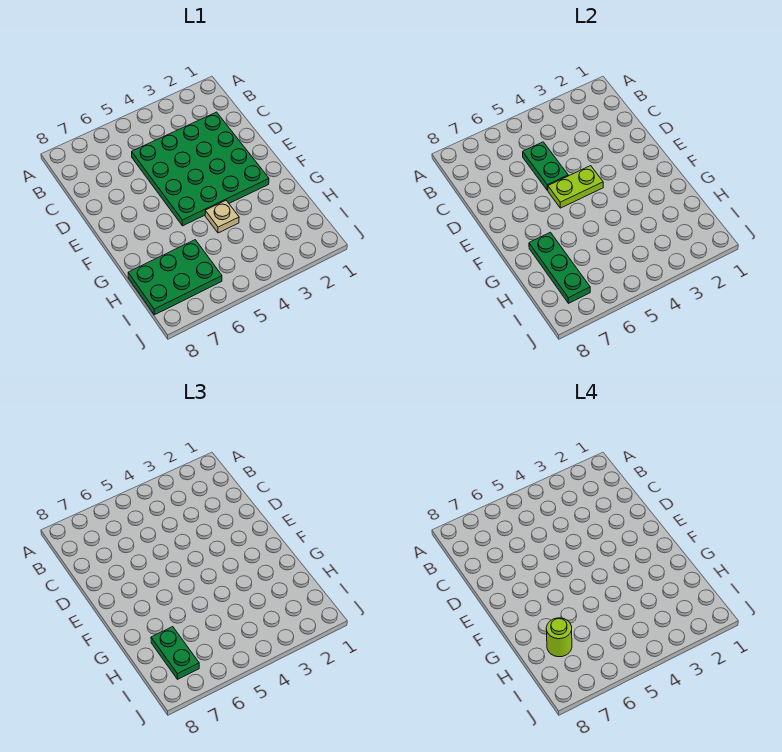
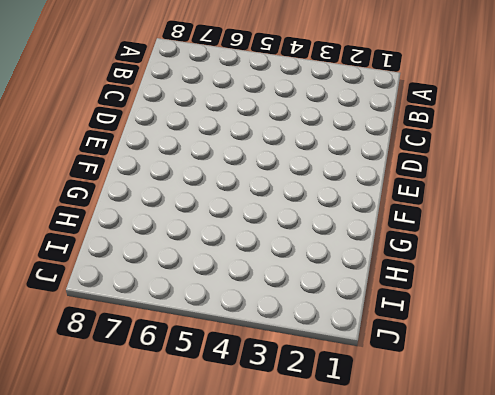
none -> green 4x4 plate [132,112,269,226]
none -> tan 1x1 plate [205,201,239,233]

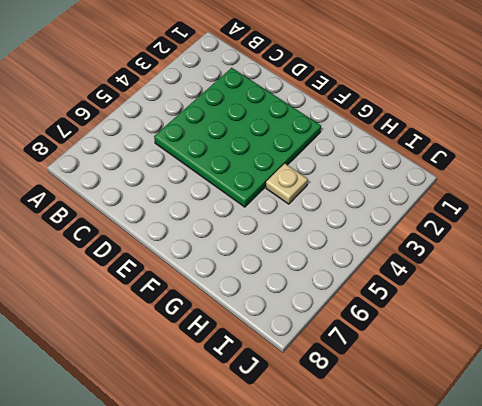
none -> green 2x3 plate [128,240,222,315]
none -> green 1x2 plate [523,142,568,191]

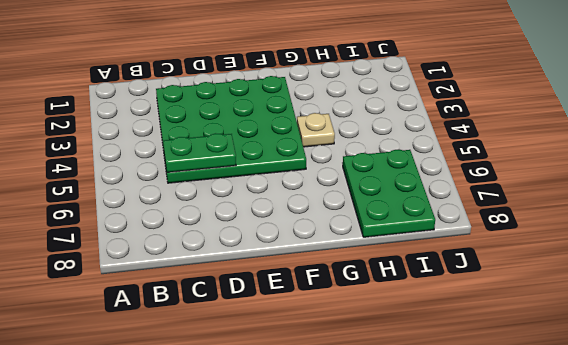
none -> lime 1x2 plate [548,166,603,208]
none -> green 1x3 plate [529,232,590,303]

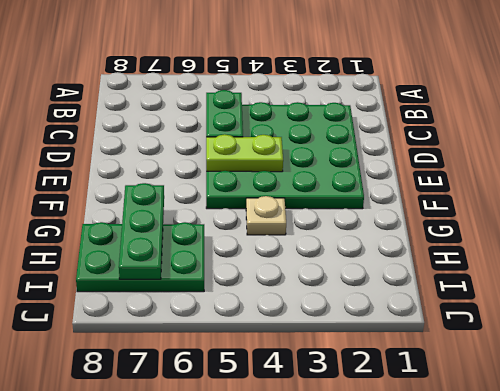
none -> green 1x2 plate [151,627,199,679]
none -> lime 1x1 round brick [546,618,572,657]

